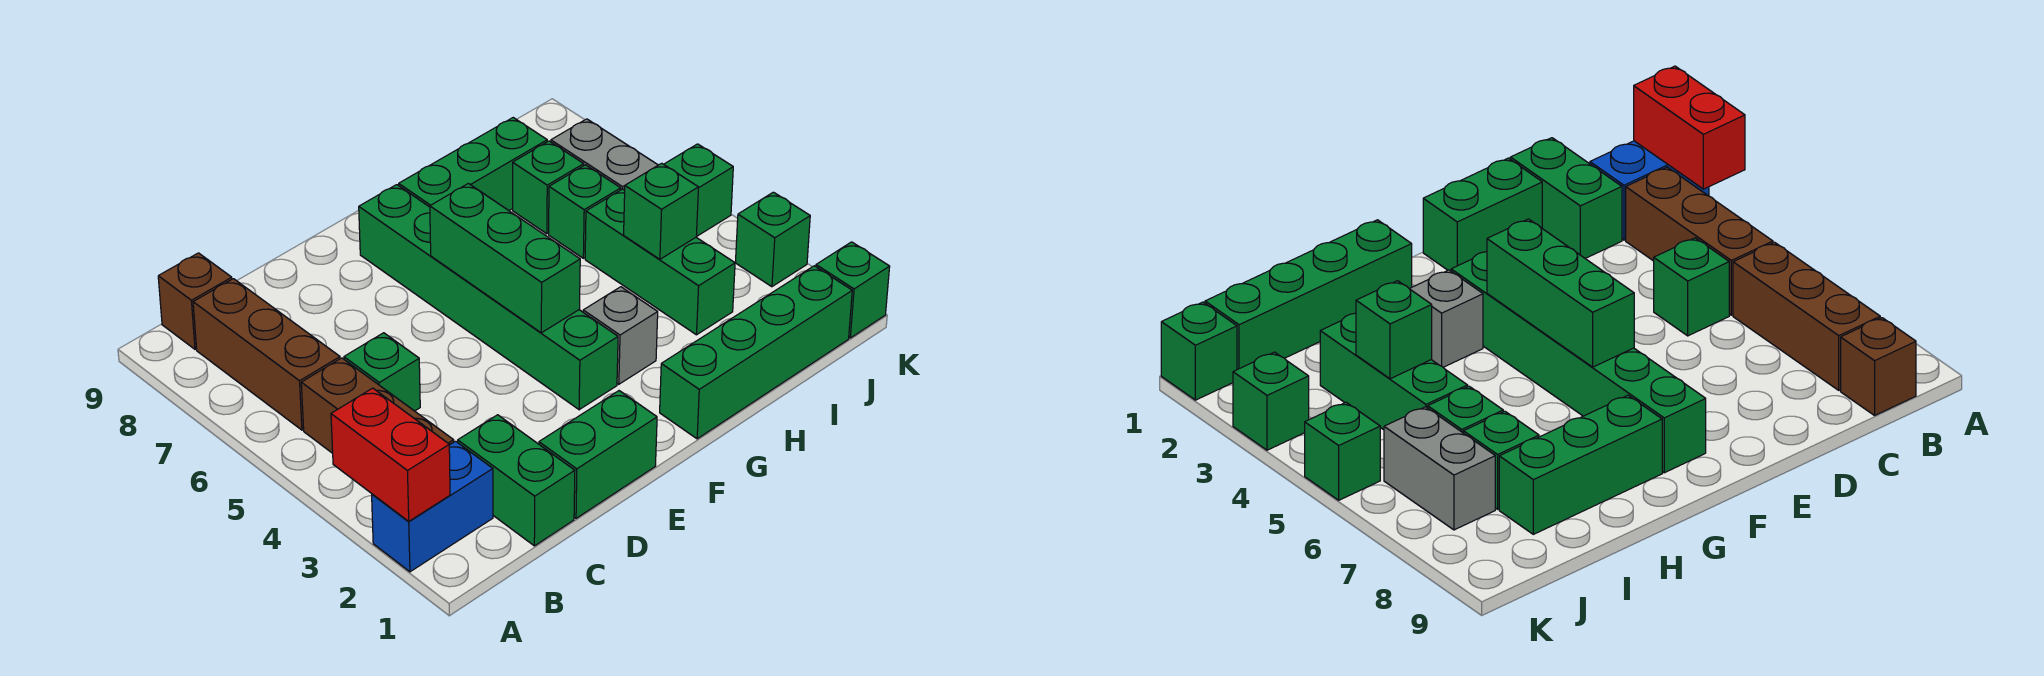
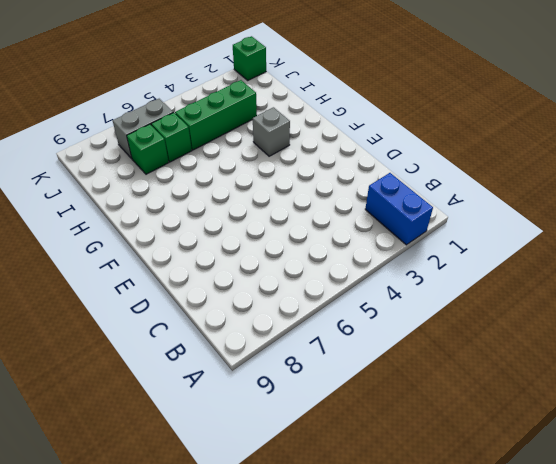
none -> brown 1x3 brick [301,358,454,453]
none -> brown 1x3 brick [193,279,340,430]
none -> brown 1x1 brick [158,253,232,349]

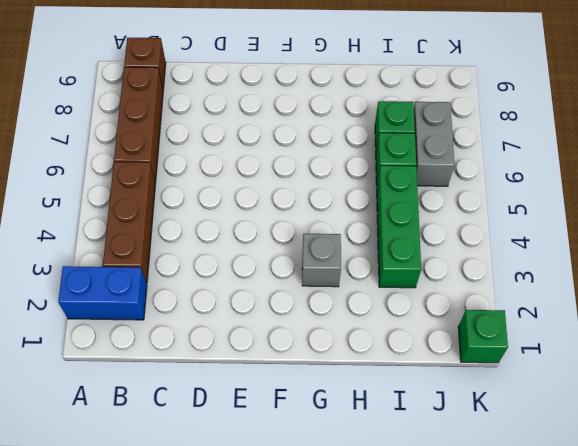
none -> green 1x2 brick [458,415,575,546]
none -> green 1x1 brick [344,333,420,411]
none -> green 1x2 brick [539,391,657,518]

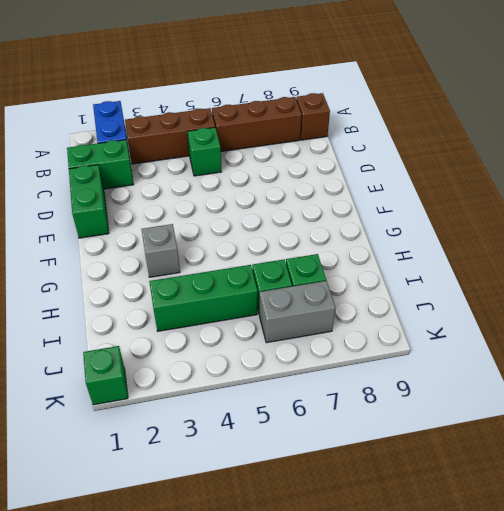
none -> green 1x6 brick [359,185,618,410]
none -> green 1x4 brick [660,266,852,439]
none -> green 1x3 brick [399,118,547,210]

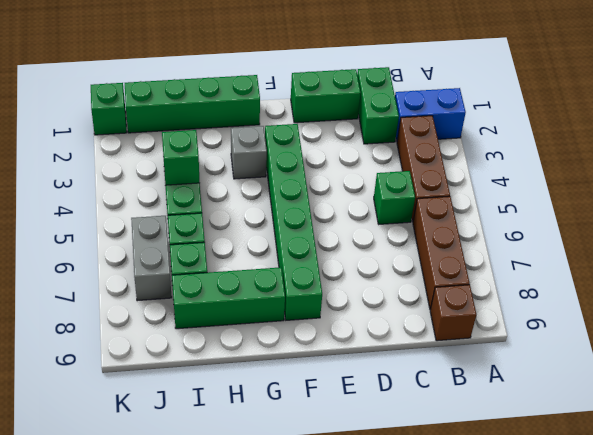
none -> green 1x1 brick [735,192,810,287]
none -> green 1x1 brick [664,144,733,237]
none -> red 1x2 brick [331,388,450,521]

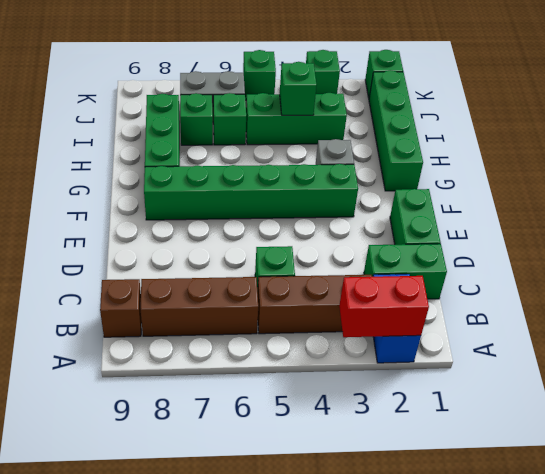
none -> green 1x3 brick [430,183,580,333]

